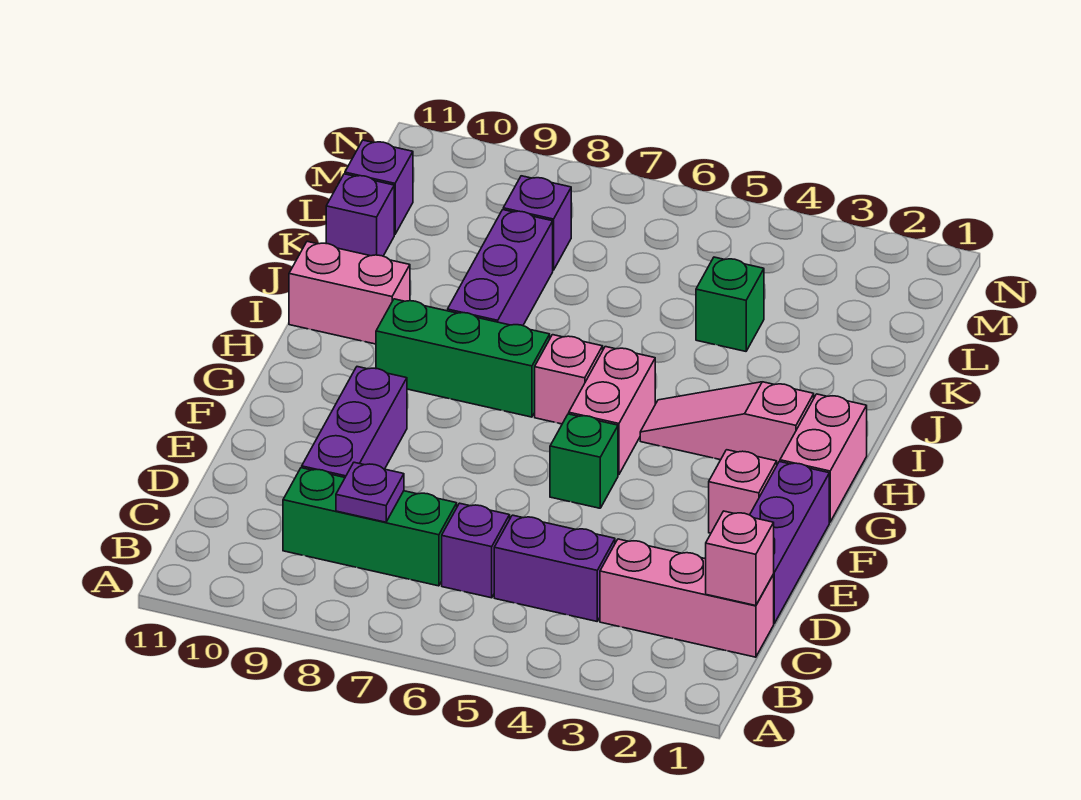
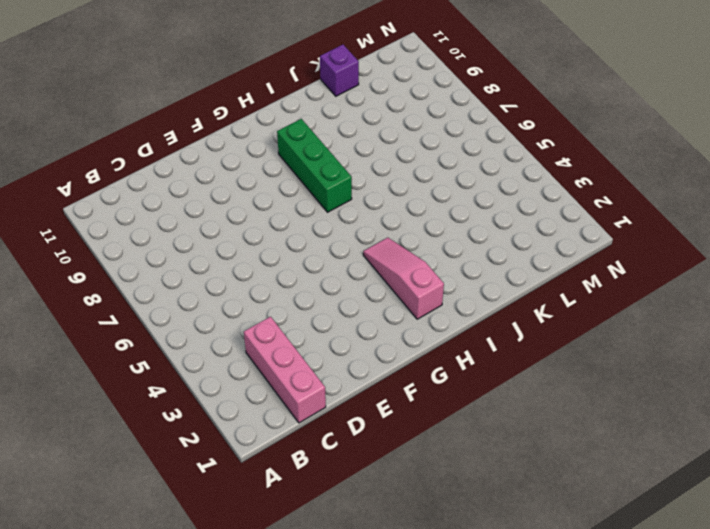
none -> purple 1x2 brick [494,515,615,621]
none -> purple 1x1 brick [442,503,510,598]
none -> green 1x3 brick [283,468,457,586]

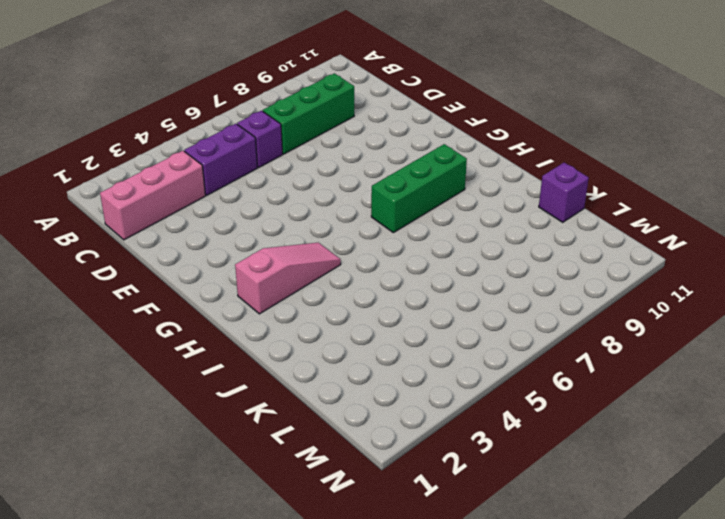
none -> purple 1x3 brick [750,462,829,623]
none -> purple 1x3 brick [302,367,407,477]
none -> pink 1x1 brick [709,450,777,533]

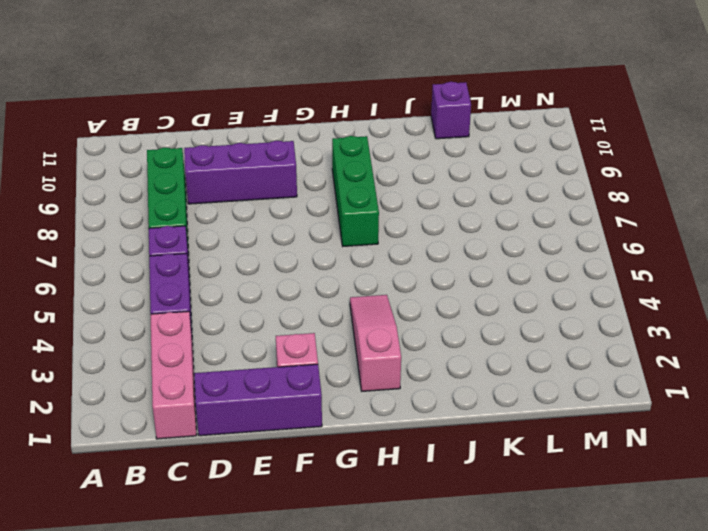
none -> green 1x1 brick [550,414,618,508]
none -> pink 1x2 brick [780,394,867,522]
none -> pink 1x2 brick [569,347,655,475]

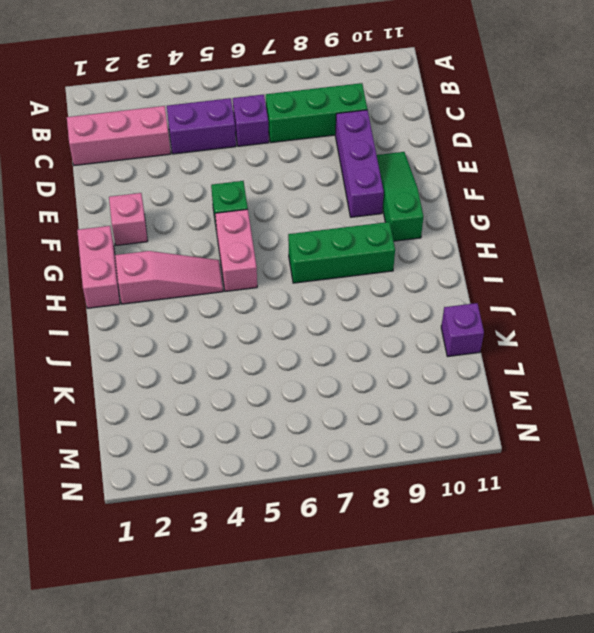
green 1x3 slope [377,152,424,241] -> none
none -> purple 1x3 brick [750,462,829,623]
none -> pink 1x1 brick [535,335,603,424]
none -> purple 1x3 brick [448,210,553,326]

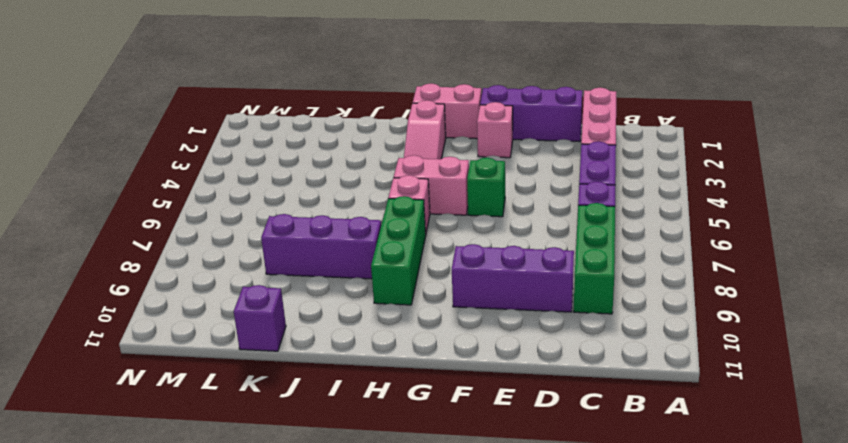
none -> pink 1x2 brick [289,241,410,344]
none -> green 1x1 brick [696,257,764,351]
none -> purple 1x1 brick [503,176,571,270]

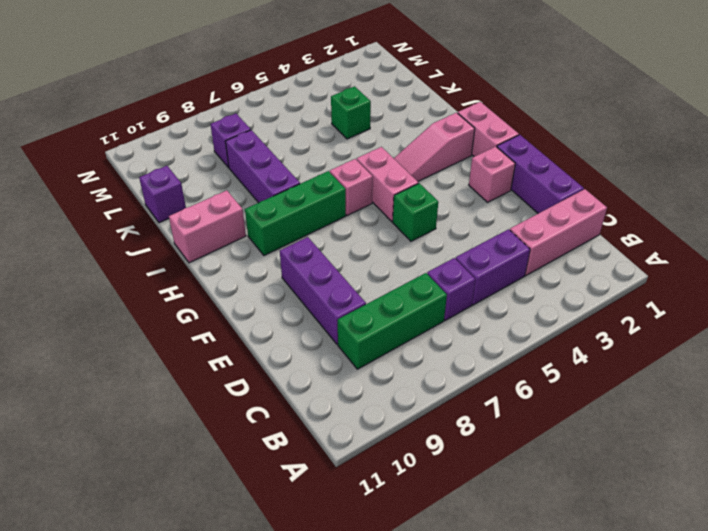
none -> purple 1x1 brick [345,140,413,235]
none -> pink 1x1 brick [706,511,774,606]
none -> purple 1x1 plate [336,462,404,522]

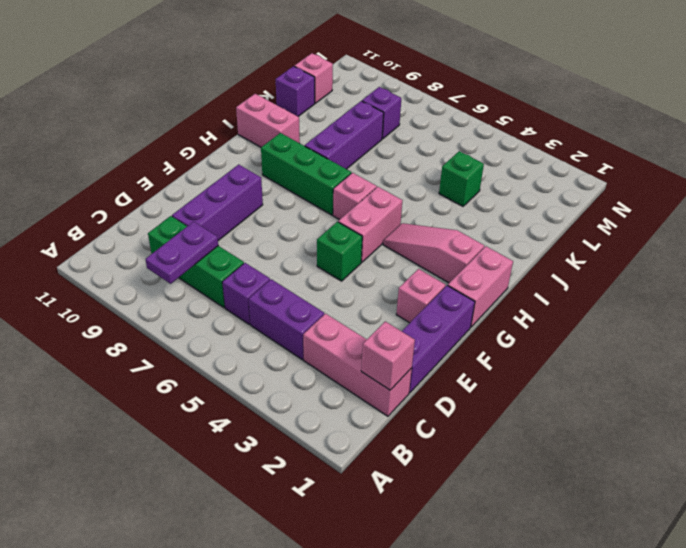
purple 1x2 plate [145,222,218,284] -> purple 1x1 plate [336,462,404,522]
pink 1x1 brick [294,53,333,103] -> purple 1x1 brick [345,140,413,235]

